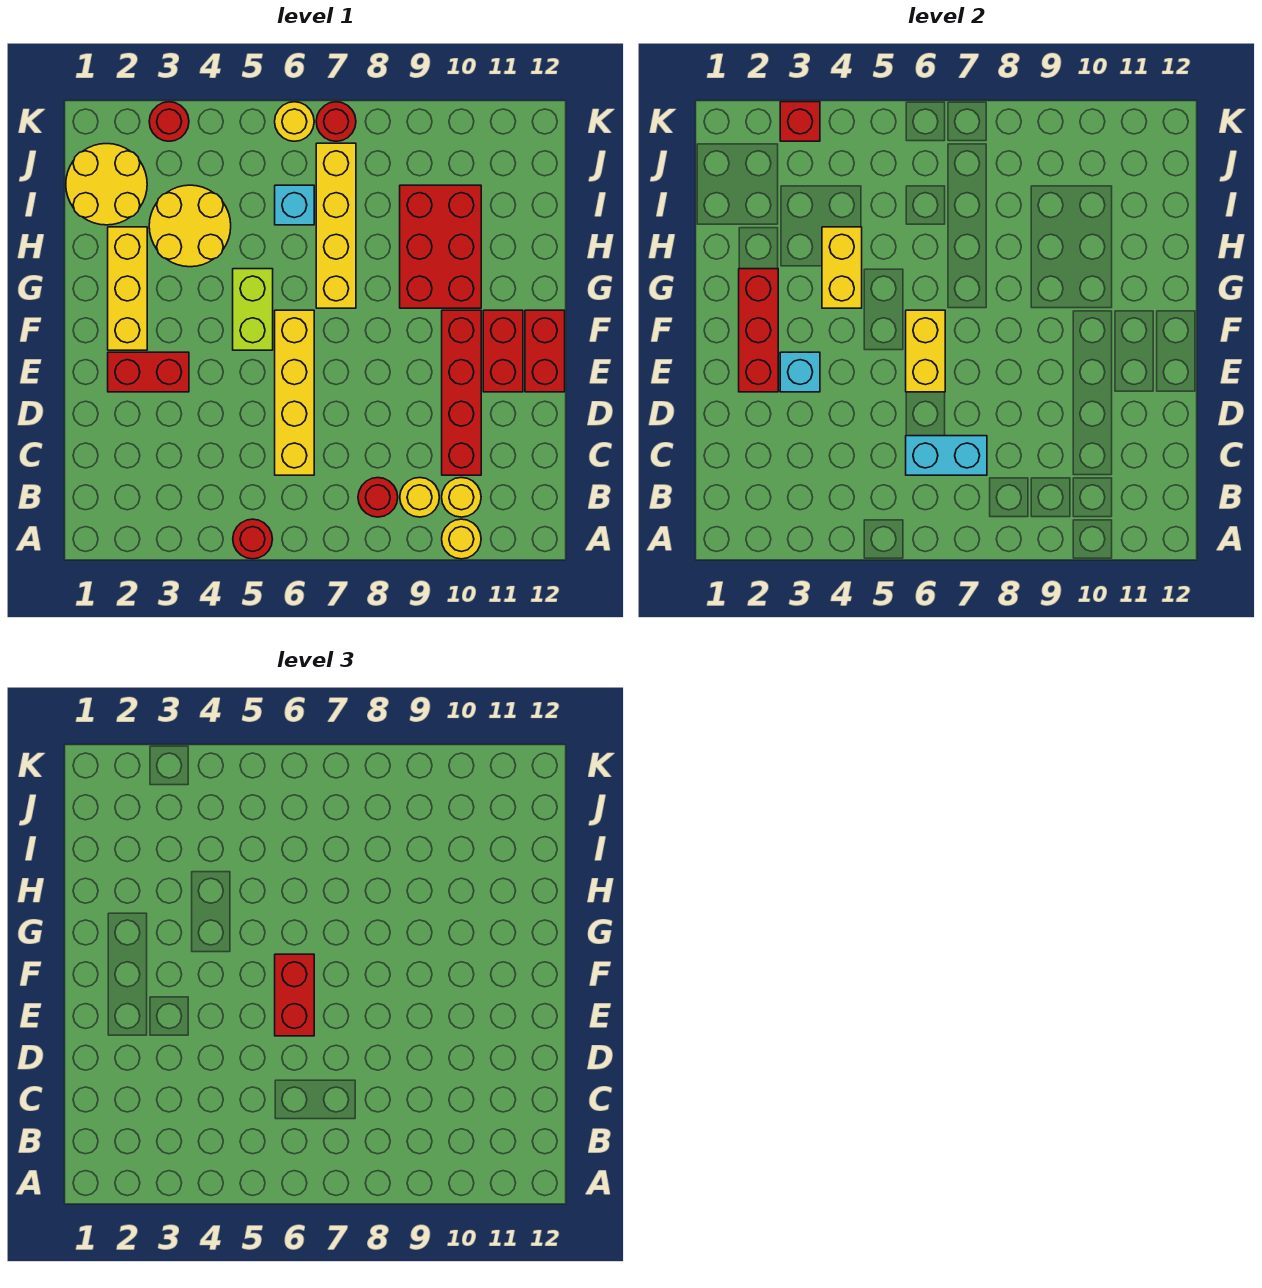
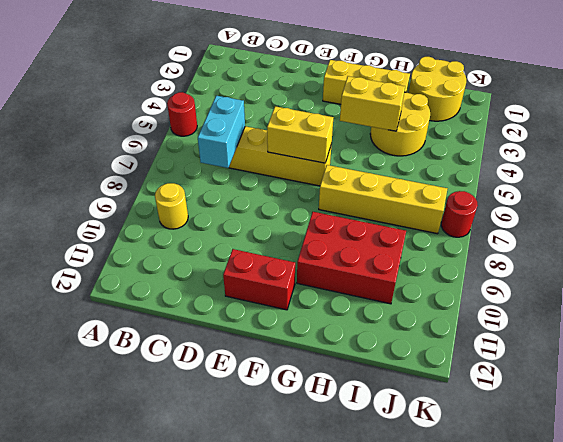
none -> yellow 1x1 round brick [442,519,481,559]
none -> red 1x1 round brick [358,478,398,517]
none -> yellow 1x1 round brick [442,478,481,517]

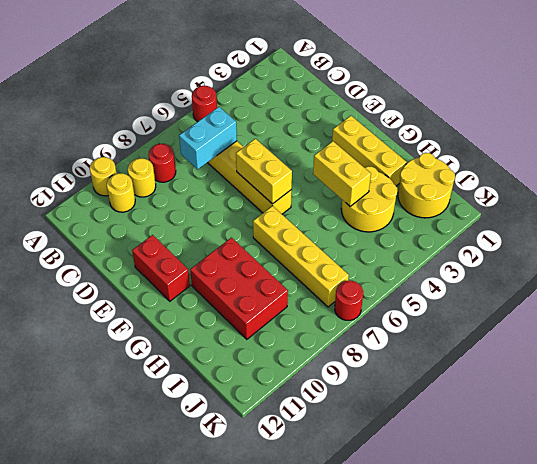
none -> red 1x4 brick [442,310,481,475]
none -> red 1x2 brick [108,352,189,392]
none -> red 1x2 brick [525,310,565,392]

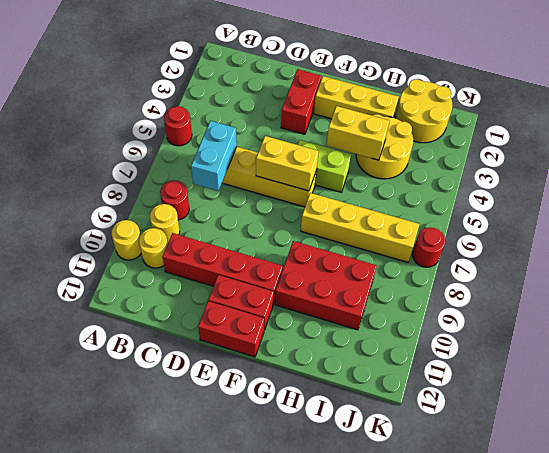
none -> cyan 1x1 brick [275,185,314,225]
none -> red 1x1 round brick [149,102,189,141]
none -> yellow 1x1 round brick [275,102,314,141]

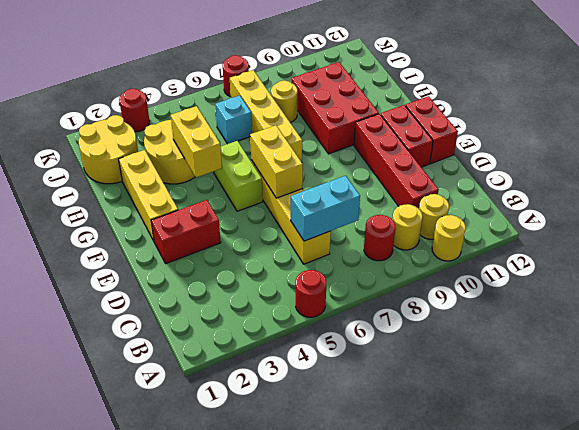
yellow 1x1 round brick [271,81,297,123] -> yellow 1x1 round brick moved to [275,102,314,141]
none -> red 1x3 brick [739,269,778,392]
none -> cyan 1x1 brick [780,352,820,392]
none -> red 1x1 brick [780,102,820,141]

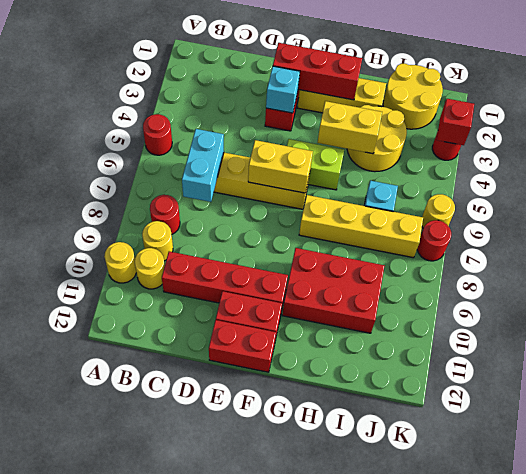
none -> red 1x2 brick [275,954,314,1036]

